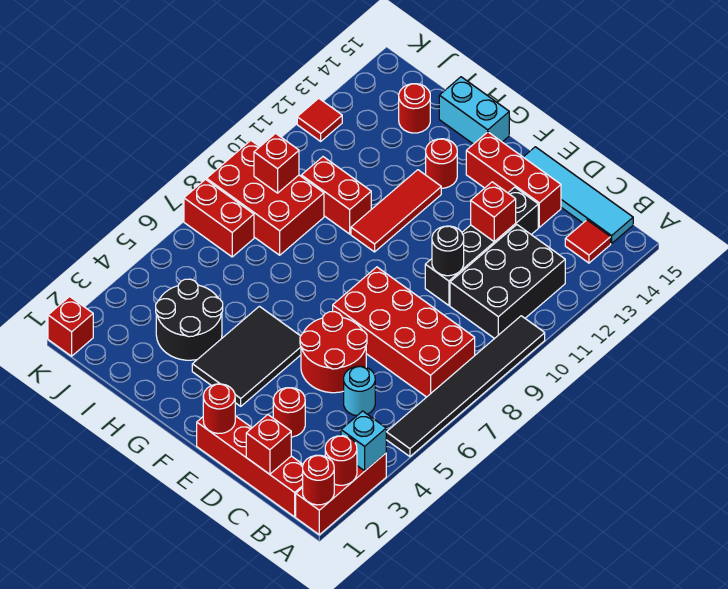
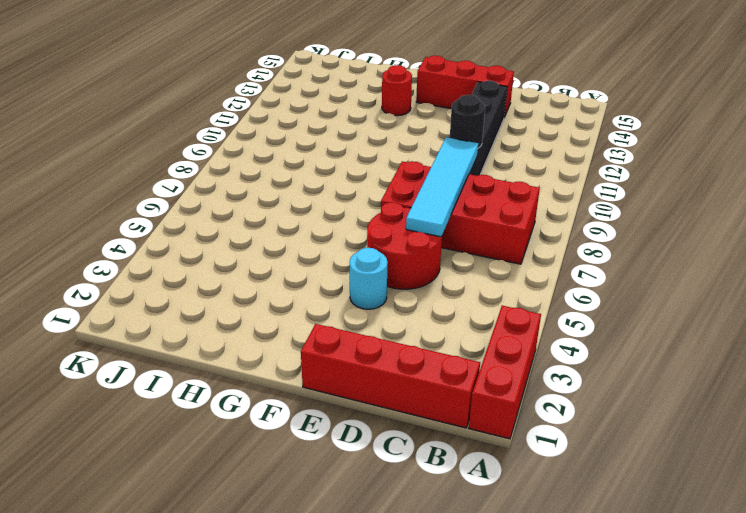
cyan 1x4 tile [406,137,478,237] -> cyan 1x4 tile turned to [524,147,633,243]
cyan 1x1 round brick [350,248,388,309] -> cyan 1x1 round brick moved to [344,366,375,416]
none -> black 1x6 tile [386,316,545,457]
none -> black 2x3 brick [450,225,565,339]
none -> red 1x1 tile [565,220,611,263]
none -> red 1x1 round brick [273,388,305,437]

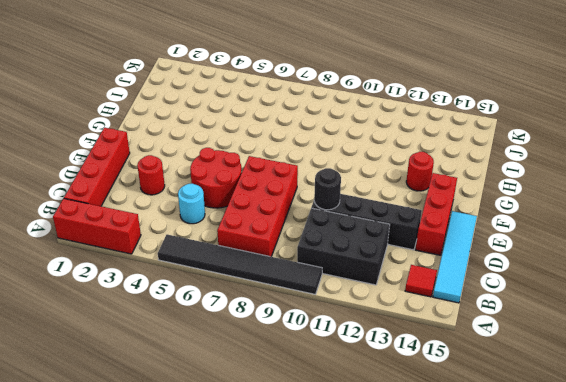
none -> black 2x3 tile [192,306,301,406]
none -> red 1x3 tile [351,170,441,252]
none -> cyan 1x2 brick [439,77,509,144]
none -> black 2x2 round brick [156,279,223,360]

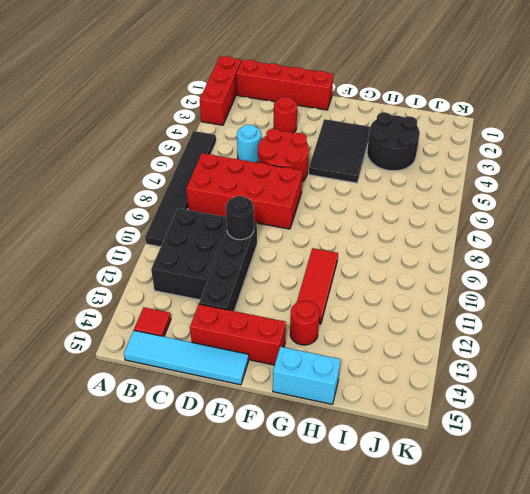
none -> red 1x2 brick [301,157,371,234]
none -> red 2x3 brick [207,140,324,255]
none -> red 1x1 round brick [399,84,430,133]
none -> red 1x2 brick [184,179,254,257]

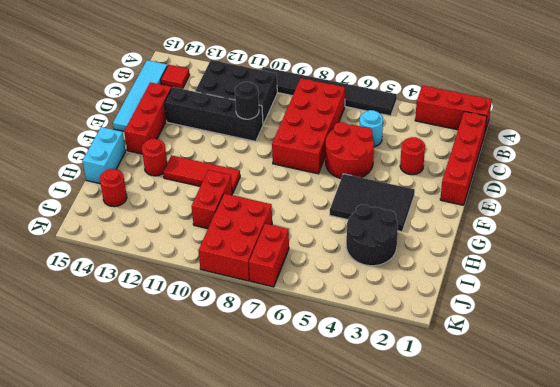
none -> red 1x1 brick [48,297,93,356]
none -> red 1x1 tile [297,98,342,141]
none -> red 1x1 round brick [303,455,334,505]
none -> red 1x1 round brick [325,436,357,485]

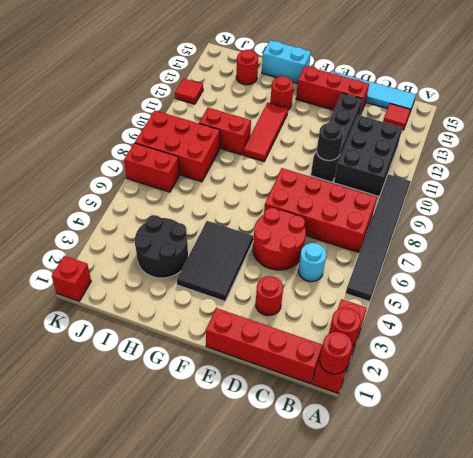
none -> cyan 1x1 brick [341,411,386,471]
none -> red 1x1 brick [246,415,291,474]
none -> red 1x1 brick [471,182,516,242]
none -> red 1x1 round brick [203,384,235,433]

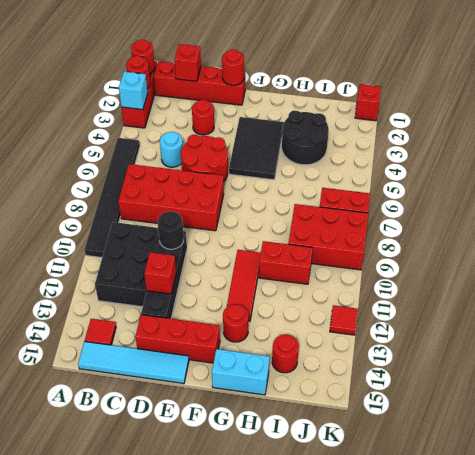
none -> red 1x1 brick [254,133,299,193]

